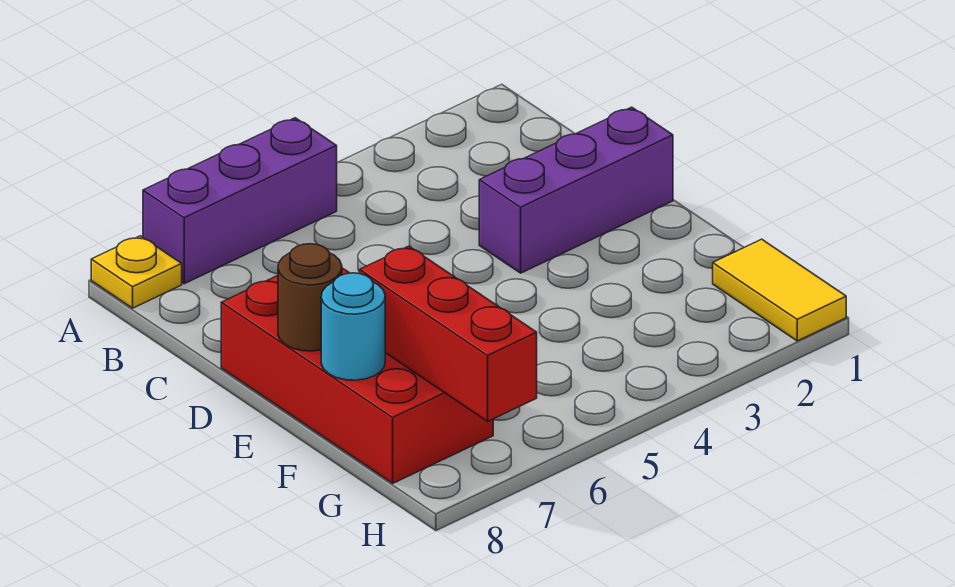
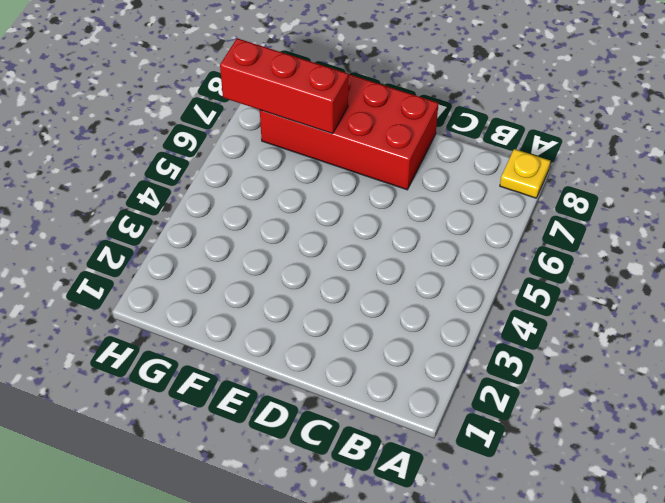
none -> purple 1x3 brick [143,118,337,284]
none -> purple 1x3 brick [479,107,673,273]

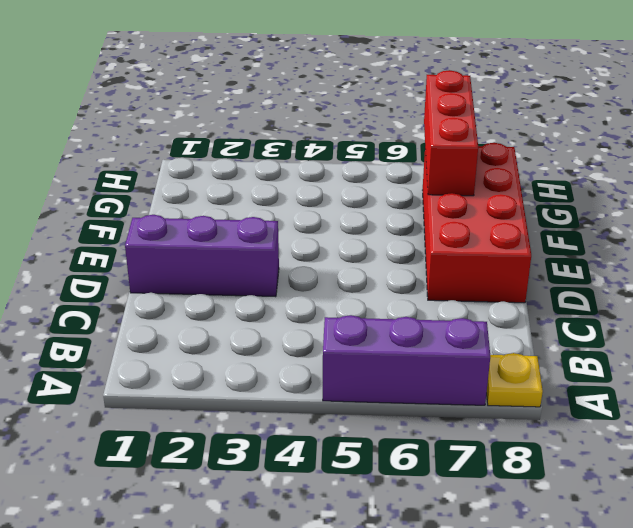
none -> yellow 1x2 tile [713,239,846,341]
none -> brown 1x1 round brick [278,244,342,351]

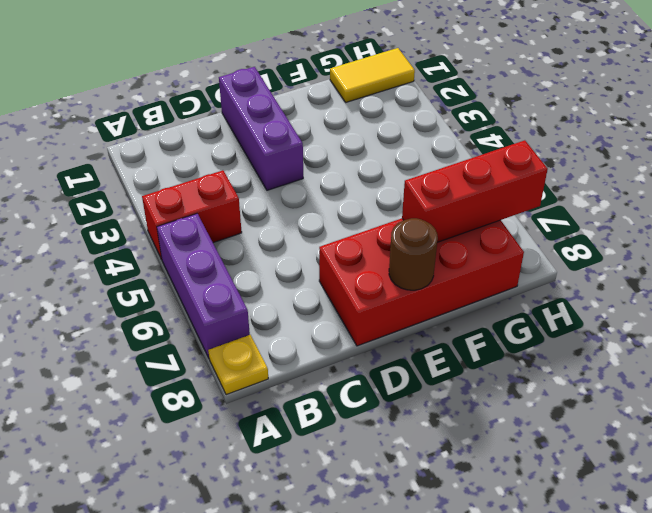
red 1x2 brick [142,170,242,259] -> none
none -> cyan 1x1 round brick [321,273,385,380]

